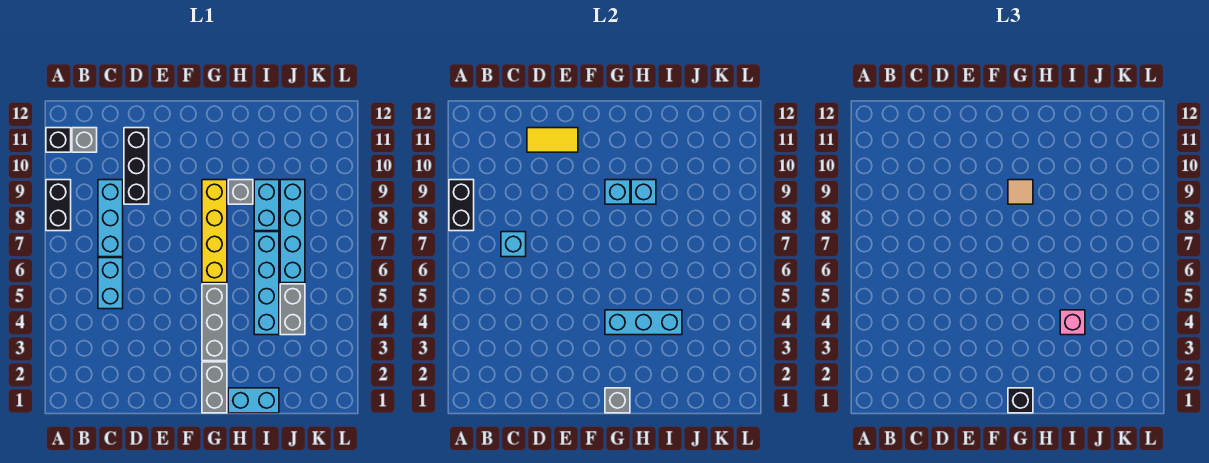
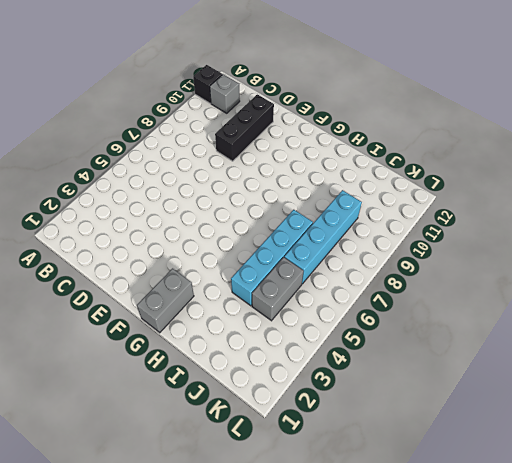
none -> black 1x2 brick [46,180,71,231]
none -> cyan 1x2 brick [98,258,123,309]
none -> cyan 1x3 brick [98,180,123,257]

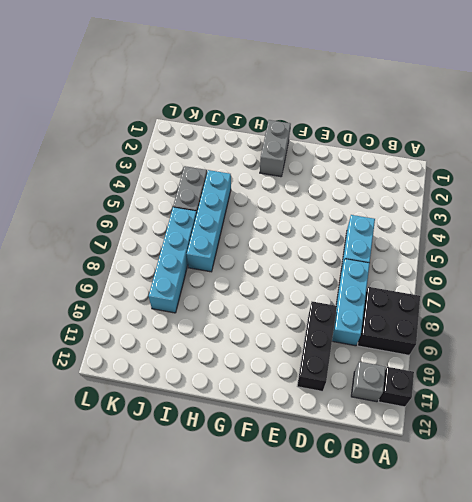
black 2x2 brick [358,287,420,355] -> black 1x2 brick [46,180,71,231]
none -> grey 1x3 brick [202,284,227,361]
none -> yellow 1x4 brick [202,180,227,283]
none -> cyan 1x2 brick [228,388,279,413]

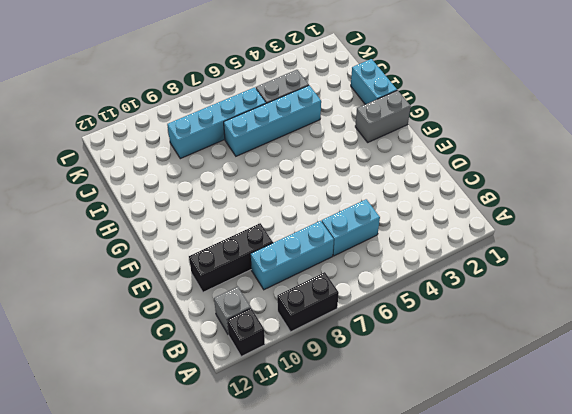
none -> grey 1x3 brick [202,284,227,361]
none -> yellow 1x4 brick [202,180,227,283]
none -> grey 1x1 brick [228,180,253,204]

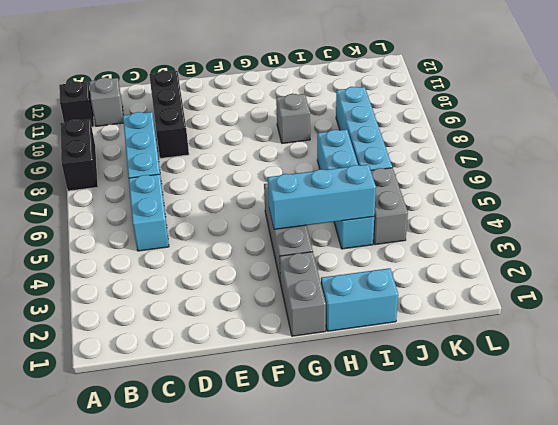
none -> yellow 1x4 brick [202,180,227,283]
none -> cyan 1x2 brick [254,180,279,231]
none -> black 1x2 brick [449,180,474,231]

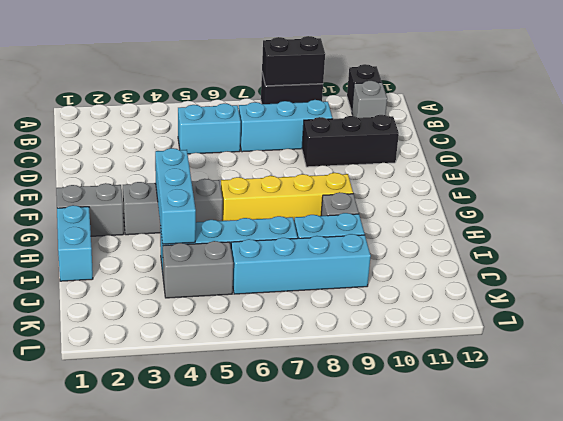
none -> cyan 1x1 brick [501,232,526,257]
none -> yellow 1x2 tile [527,128,578,152]
none -> grey 1x1 brick [605,388,630,413]

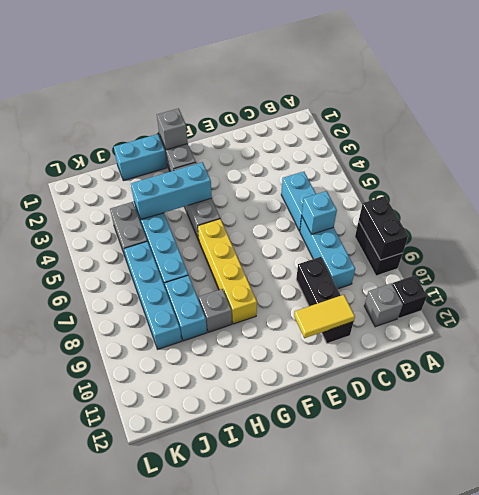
none -> cyan 1x1 brick [605,180,630,204]
none -> cyan 1x1 brick [631,180,656,204]
none -> black 1x1 brick [1008,388,1033,413]

